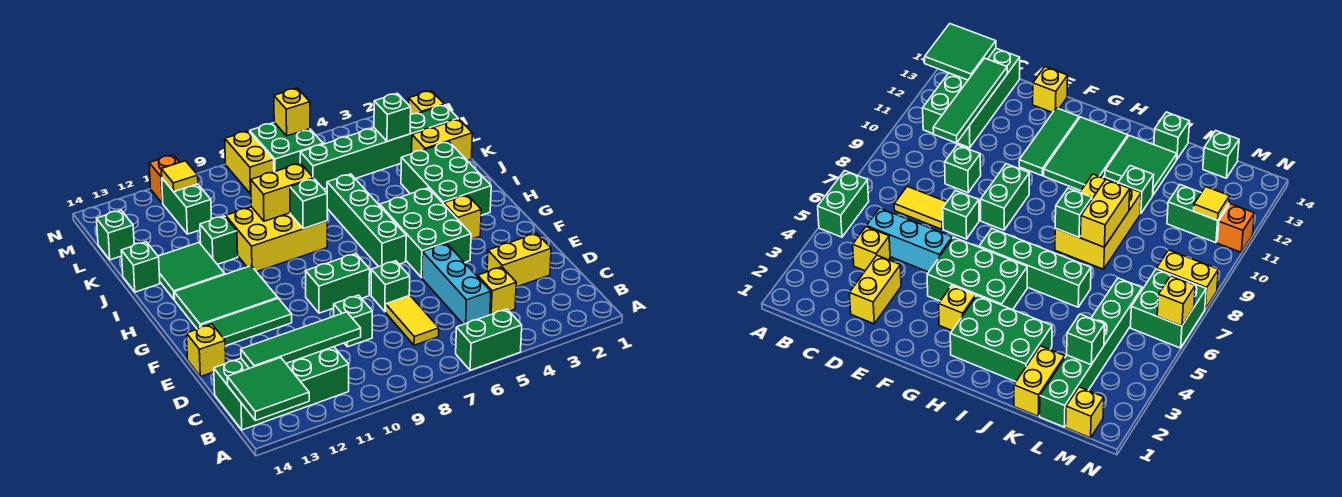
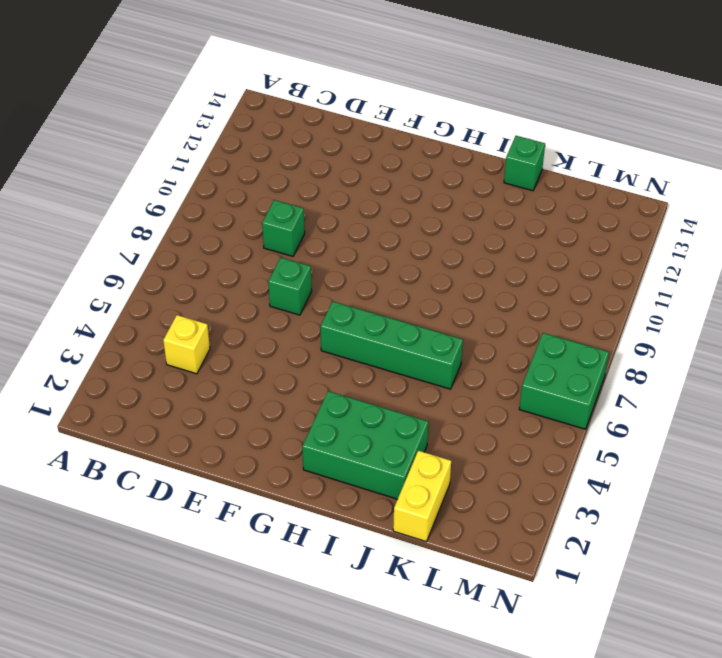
none -> green 1x2 brick [456,309,522,370]
none -> green 2x4 brick [214,347,349,430]
none -> cyan 1x3 brick [422,243,491,324]
none -> yellow 1x2 tile [386,295,439,345]

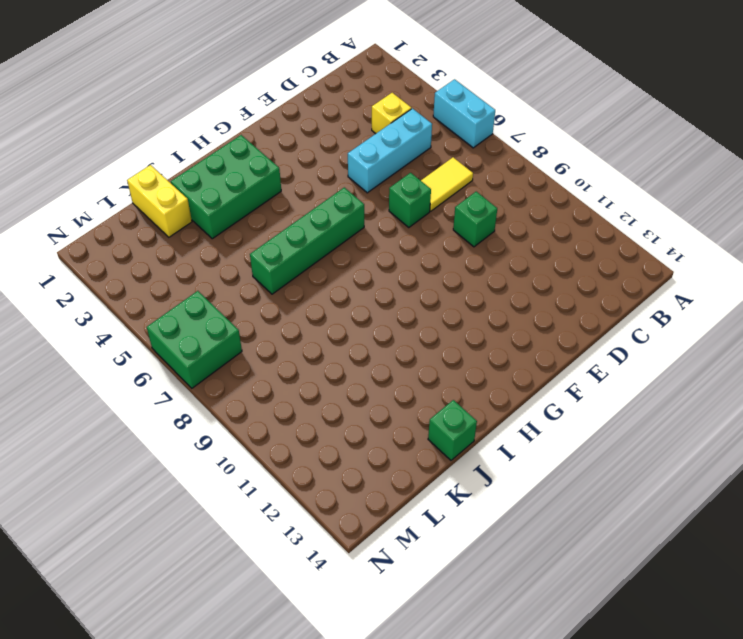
cyan 1x2 brick [433,79,495,148] -> green 1x2 brick [456,309,522,370]
none -> green 2x4 brick [214,347,349,430]
none -> yellow 1x2 brick [487,233,551,287]
none -> yellow 1x1 brick [186,324,226,377]
none -> green 2x3 brick [380,188,471,278]

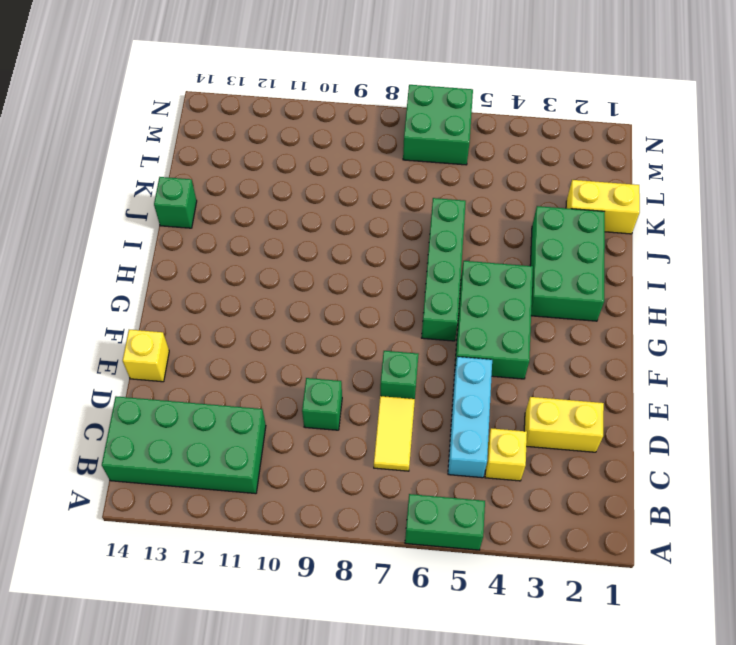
none -> green 1x2 brick [306,254,370,313]
none -> green 1x3 tile [201,298,292,346]
none -> yellow 1x1 brick [444,195,481,239]
none -> green 2x3 tile [174,266,278,329]

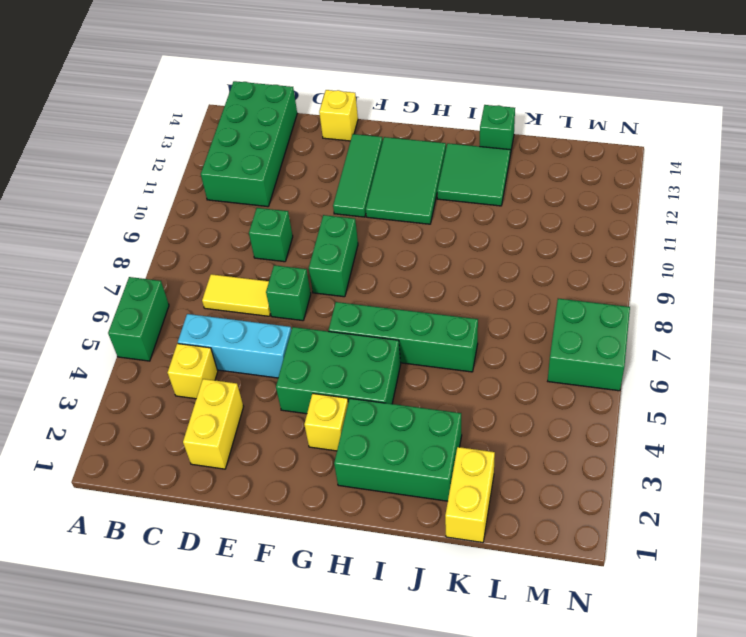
none -> yellow 2x3 brick [226,207,327,272]
none -> green 1x1 brick [200,216,238,264]
none -> green 1x6 brick [300,105,458,189]
none -> green 1x2 brick [162,178,211,234]

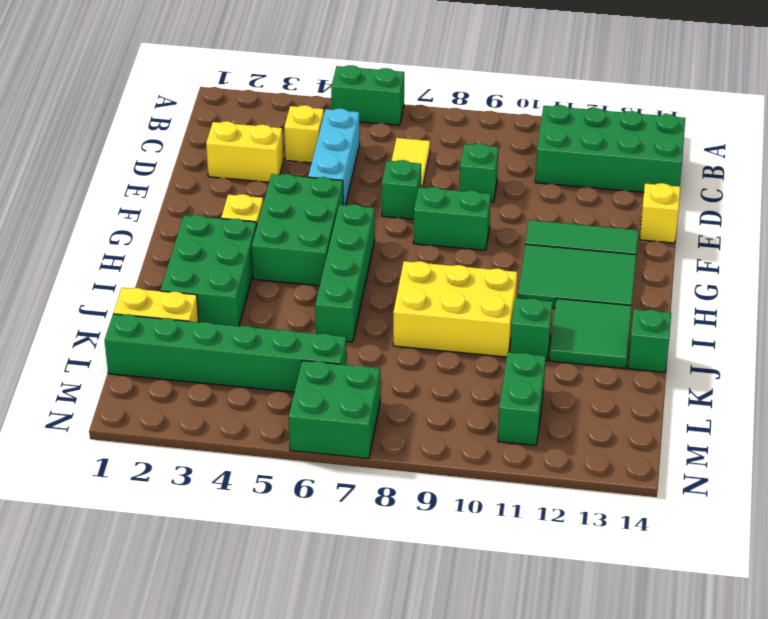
none -> green 1x1 brick [97,210,134,260]
none -> yellow 1x1 brick [408,91,444,114]
none -> yellow 1x2 brick [225,131,274,194]
none -> orange 1x1 brick [149,155,180,203]

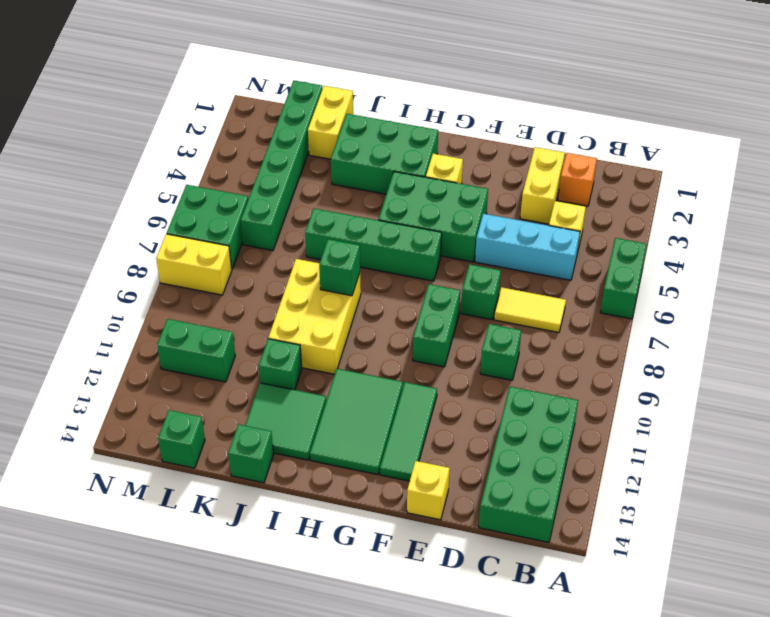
orange 1x1 brick [558,153,597,206] -> orange 1x1 brick moved to [149,155,180,203]
none -> yellow 1x1 brick [408,91,444,114]
none -> green 2x2 tile [227,358,309,421]
none -> green 1x4 tile [241,312,361,368]
none -> yellow 1x2 brick [251,163,314,221]

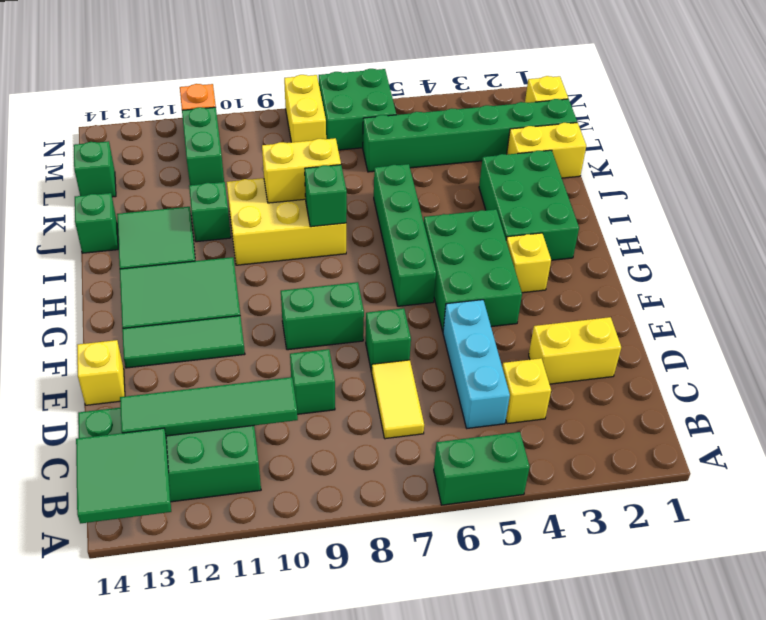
none -> green 1x1 brick [374,93,411,141]
none -> yellow 1x1 tile [161,161,198,192]
none -> yellow 1x1 brick [274,88,310,136]

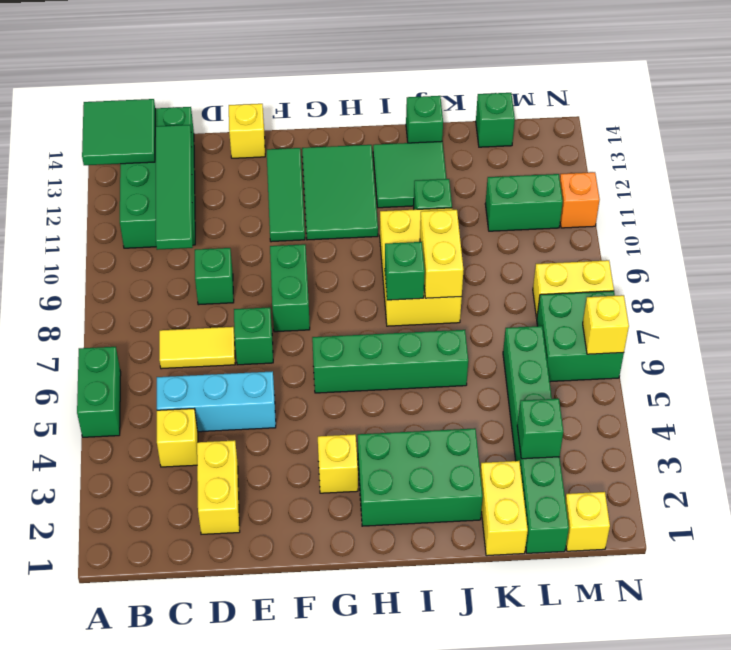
none -> green 2x3 brick [380,188,471,278]
none -> yellow 1x1 tile [161,161,198,192]

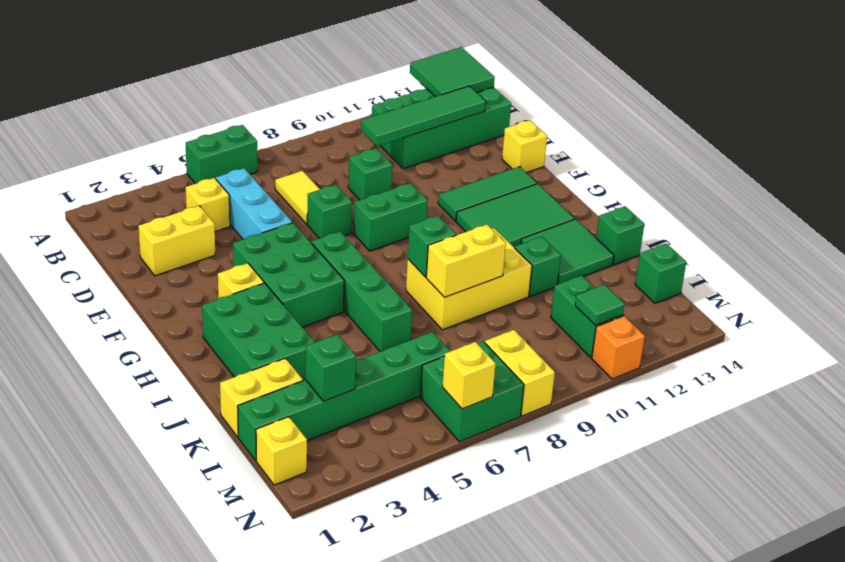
green 1x1 tile [575,284,625,325] -> yellow 1x1 tile [161,161,198,192]

